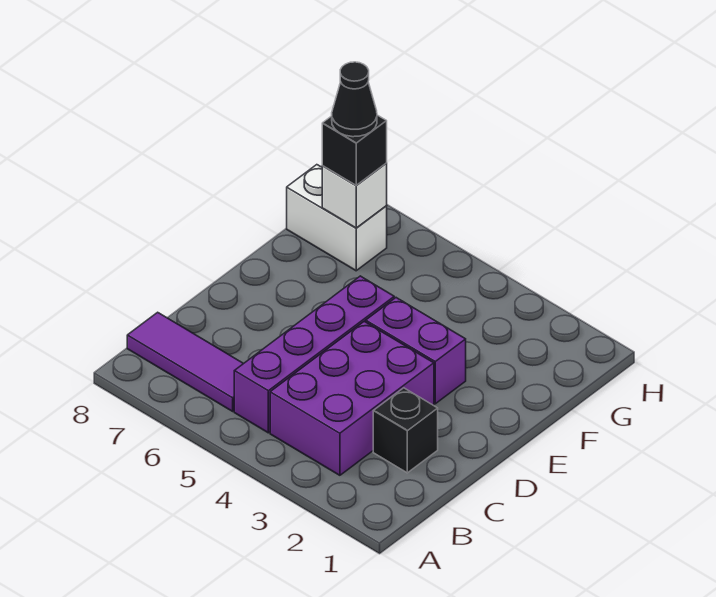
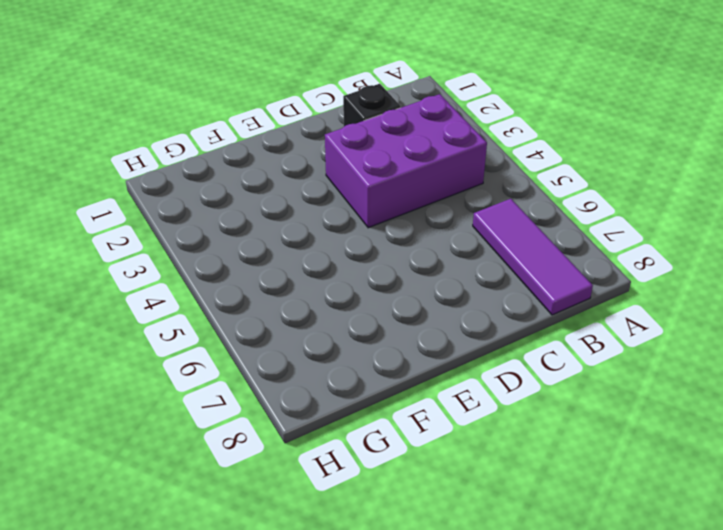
none -> purple 1x4 brick [234,276,394,433]
none -> purple 1x2 brick [366,298,466,404]

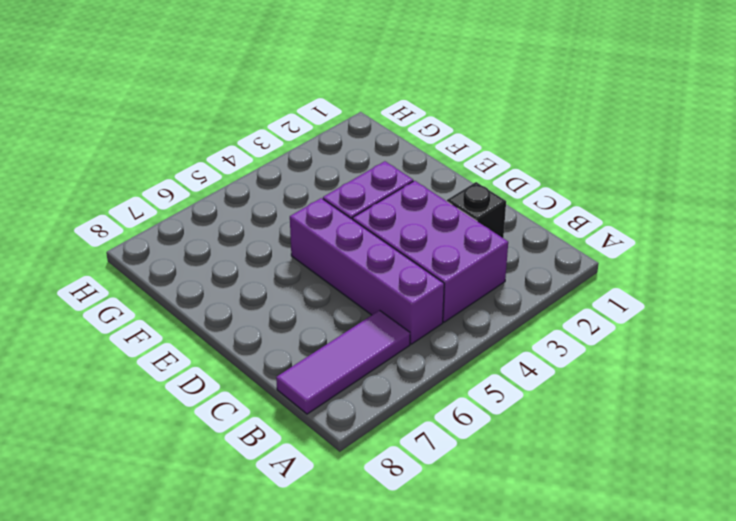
none -> white 1x2 brick [287,165,387,271]
none -> white 1x1 brick [322,164,387,228]

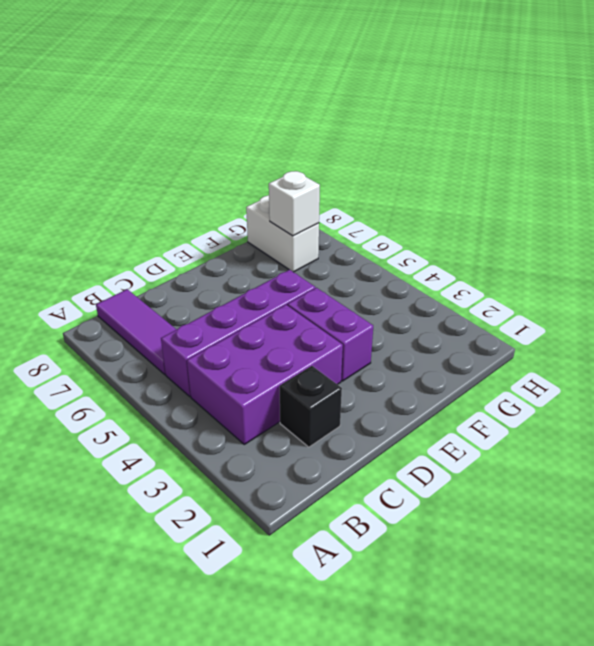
none -> black 1x1 brick [322,115,387,185]
none -> black 1x1 cone [332,62,377,137]

